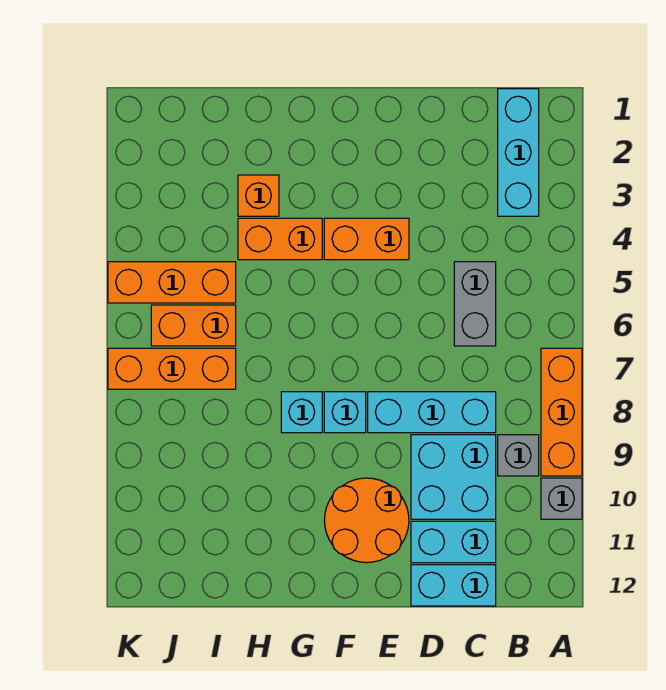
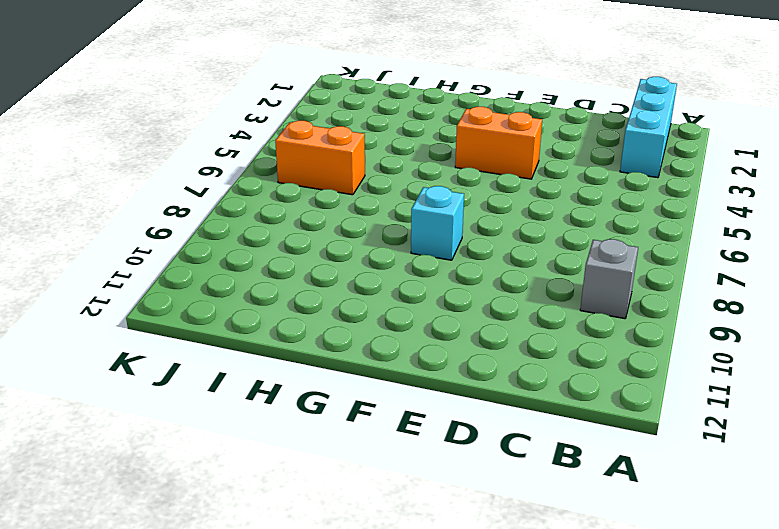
none -> orange 1x3 brick [541,348,582,476]
none -> grey 1x1 brick [541,478,582,519]
none -> grey 1x2 brick [454,262,496,346]

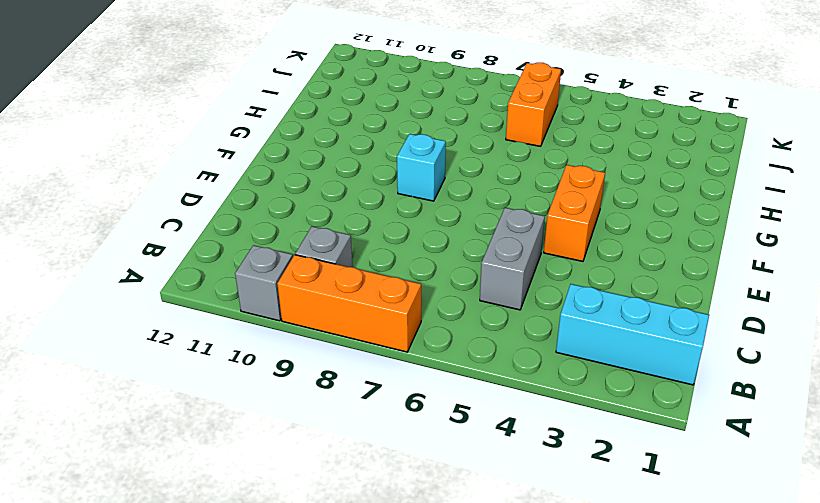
grey 1x2 brick [480,208,545,310] -> grey 1x2 brick turned to [454,262,496,346]
none -> cyan 1x3 brick [368,392,496,433]
none -> cyan 2x2 brick [411,435,496,519]
none -> cyan 1x2 brick [411,521,496,563]

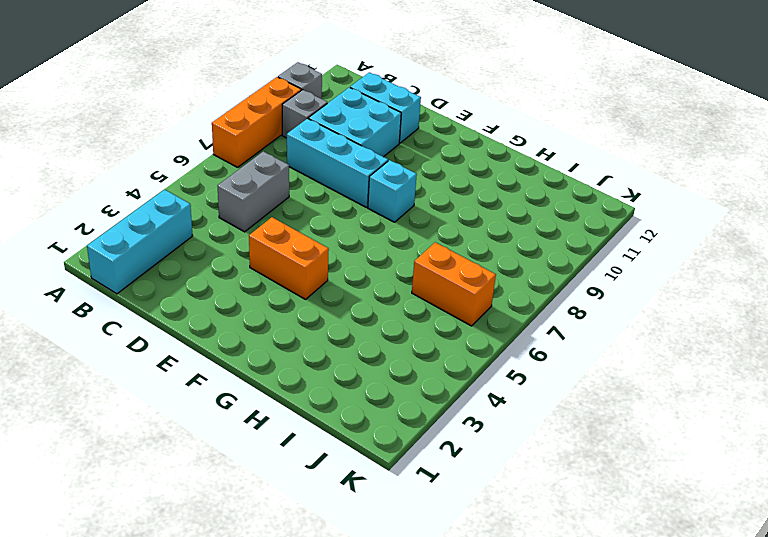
none -> cyan 1x2 brick [411,565,496,606]
none -> orange 2x2 round brick [324,478,409,563]
none -> orange 1x2 brick [238,218,322,260]

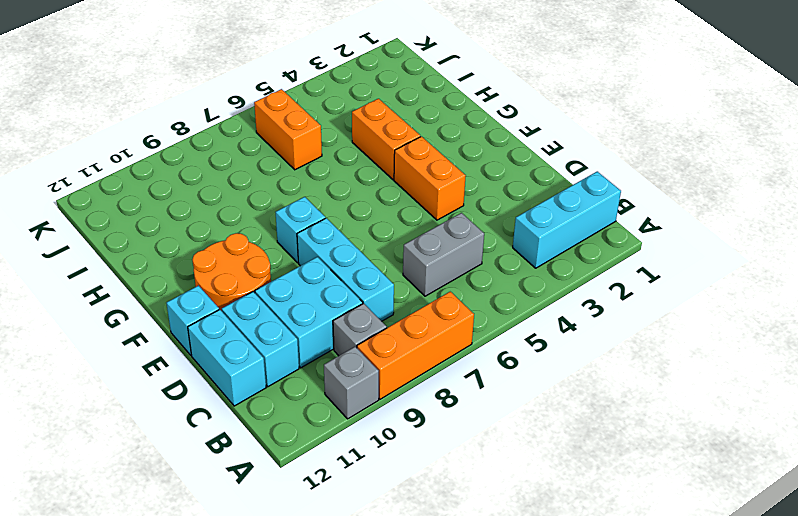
cyan 1x1 brick [166,286,219,355] -> cyan 1x1 brick moved to [281,392,322,433]
none -> orange 1x1 brick [238,175,279,216]
none -> orange 1x3 brick [108,262,236,303]
none -> orange 1x3 brick [108,348,236,389]

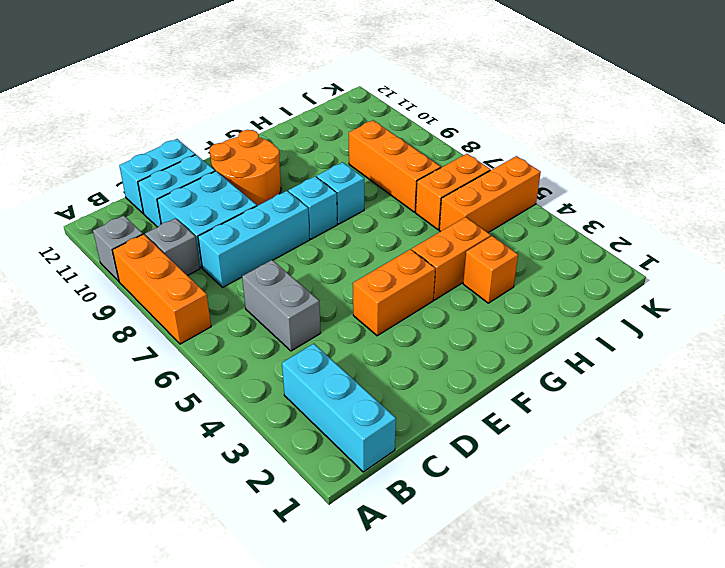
orange 1x3 brick [349,120,441,212] -> orange 1x3 brick turned to [108,348,236,389]

